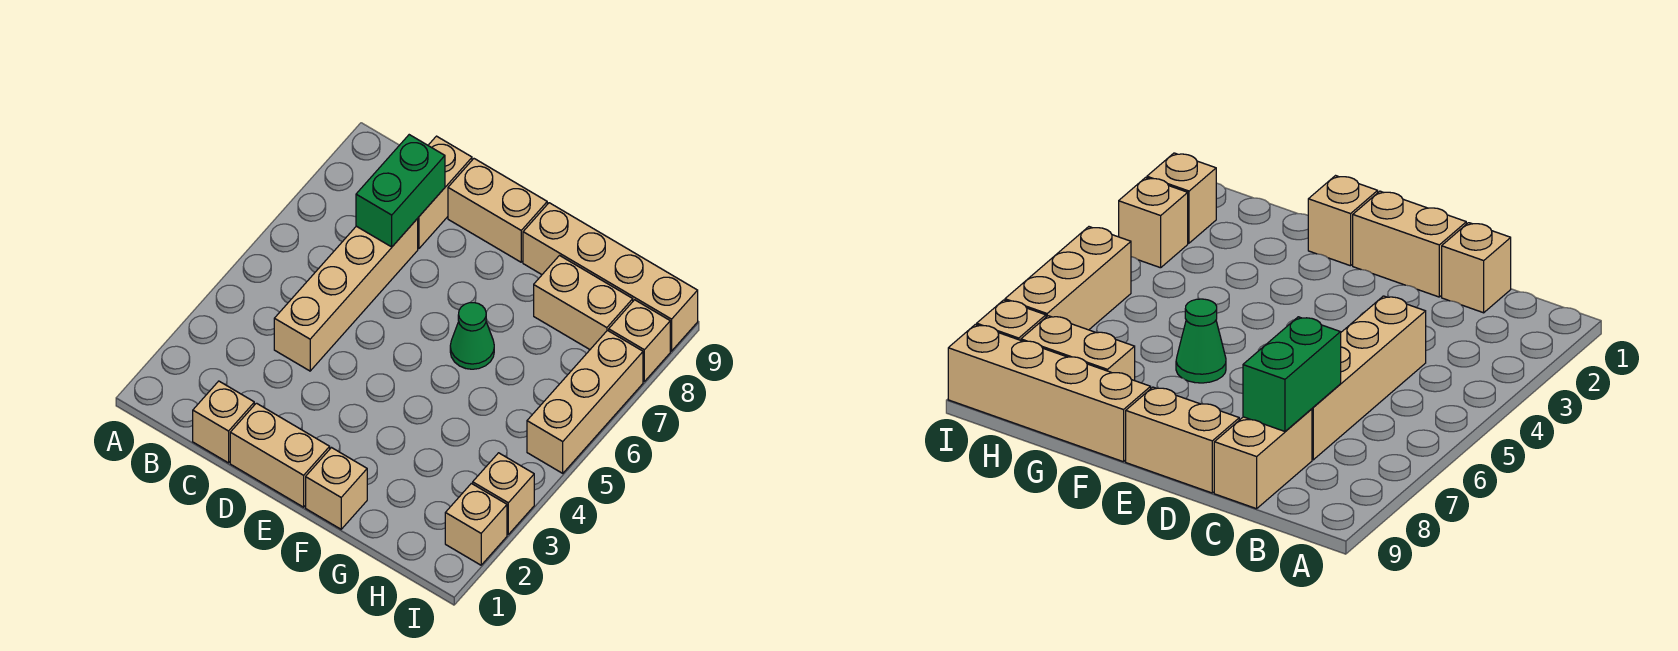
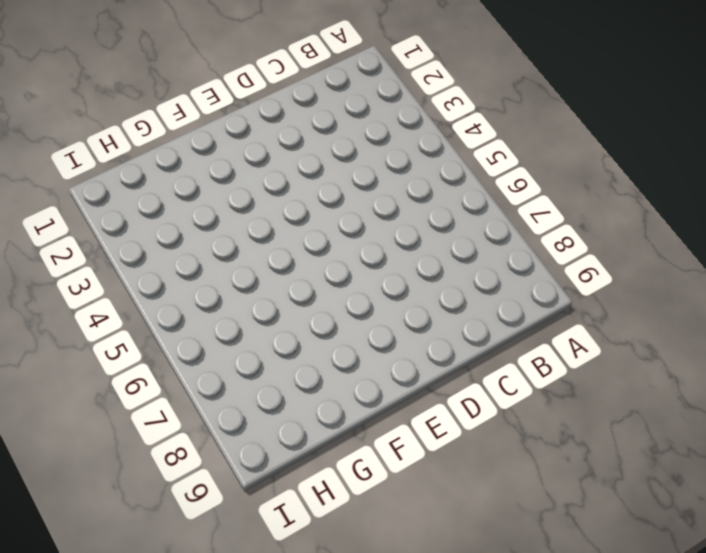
none -> tan 1x1 brick [193,381,254,463]
none -> tan 1x4 brick [274,219,418,371]
none -> tan 1x2 brick [417,136,472,249]

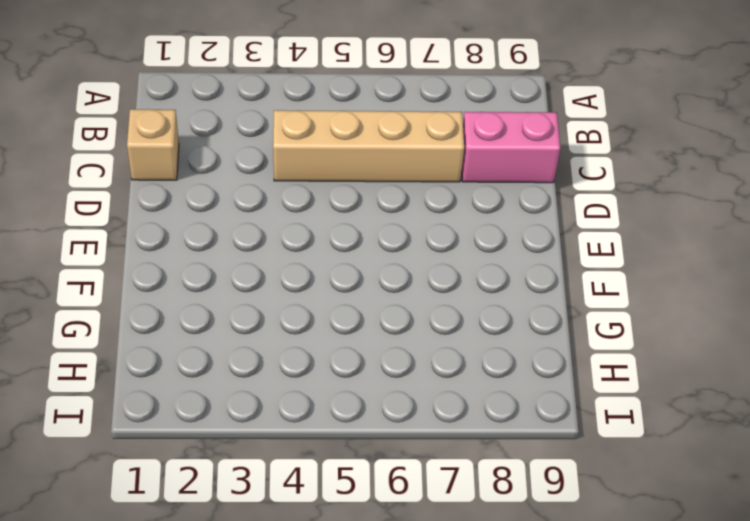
pink 1x2 brick [462,112,560,183] -> tan 1x2 brick [417,136,472,249]
none -> tan 1x2 brick [230,403,330,507]
none -> tan 1x2 brick [448,159,547,262]
none -> tan 1x1 brick [306,448,367,529]

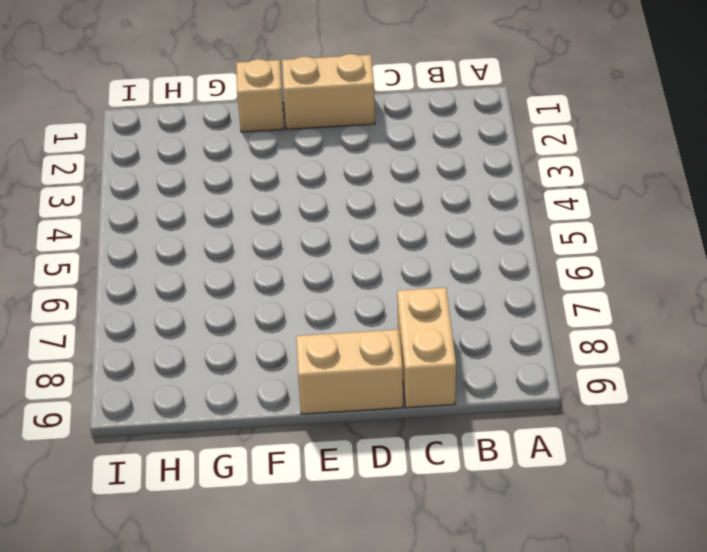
none -> tan 1x1 brick [193,381,254,463]
none -> tan 1x4 brick [274,219,418,371]
none -> green 1x1 cone [450,303,494,369]

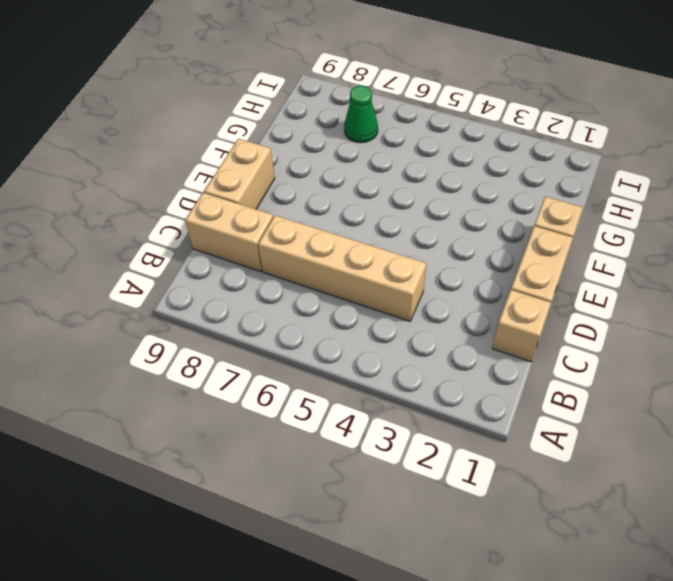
green 1x1 cone [344,86,378,143] -> green 1x1 cone moved to [450,303,494,369]
none -> tan 1x4 brick [523,203,698,351]
none -> tan 1x2 brick [534,256,633,349]
none -> tan 1x1 brick [445,483,507,565]

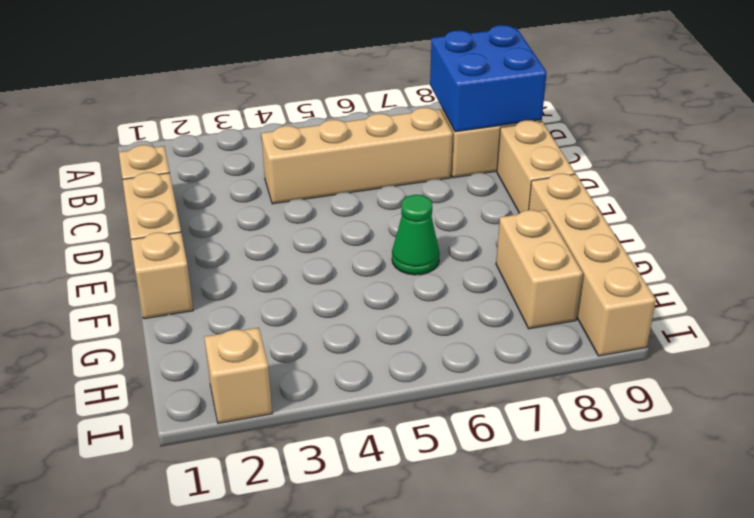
blue 2x2 brick [430,25,547,132] -> green 1x2 brick [356,135,445,247]
none -> tan 1x1 brick [473,453,534,534]
none -> tan 1x3 brick [527,330,643,473]
none -> tan 1x1 brick [609,300,670,381]

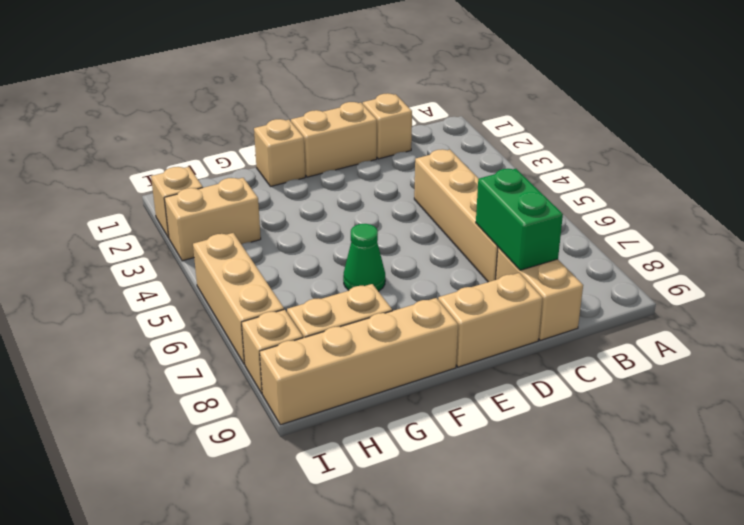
tan 1x2 brick [164,178,261,261] -> tan 1x1 brick [473,453,534,534]

